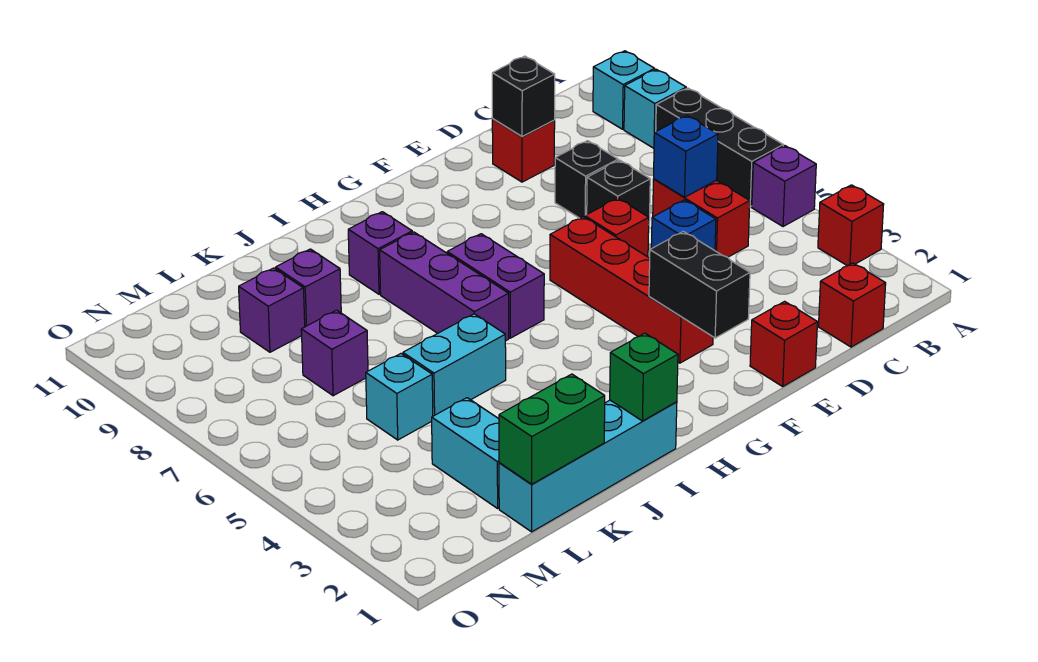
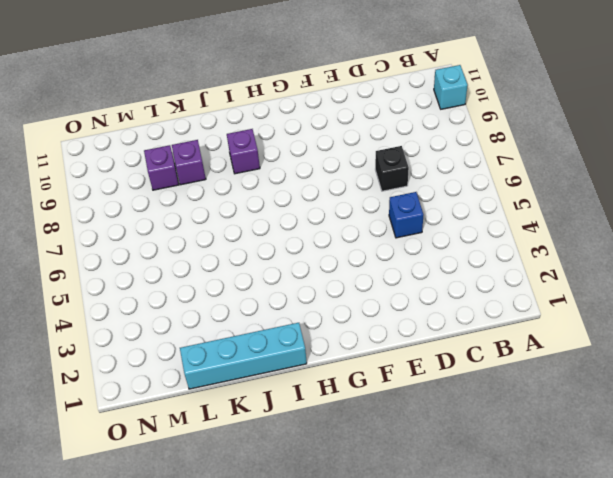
none -> red 1x1 brick [818,185,884,266]
none -> purple 1x1 brick [752,146,816,227]
none -> black 1x3 brick [656,88,783,207]

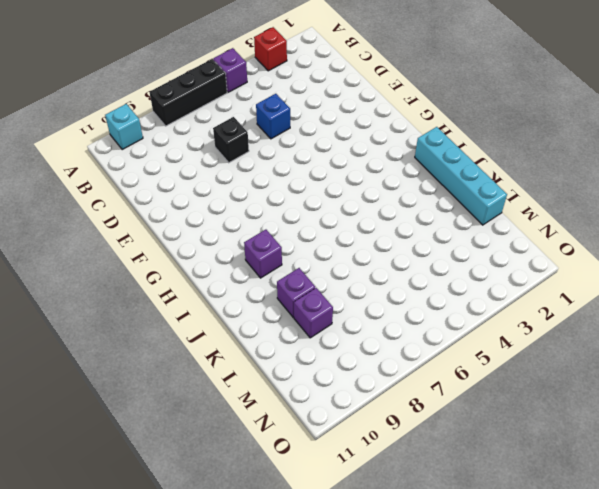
none -> cyan 1x1 brick [624,69,686,148]
none -> red 1x1 brick [818,263,886,347]
none -> red 1x2 brick [653,179,750,257]

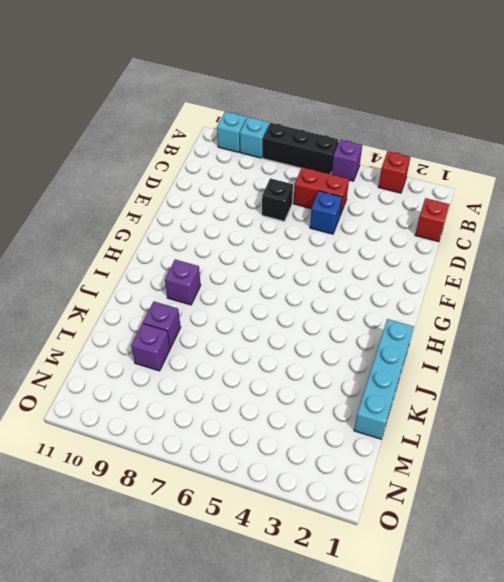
none -> black 1x1 brick [555,141,618,218]
none -> red 1x1 brick [492,119,555,182]
none -> red 1x1 brick [750,301,817,386]

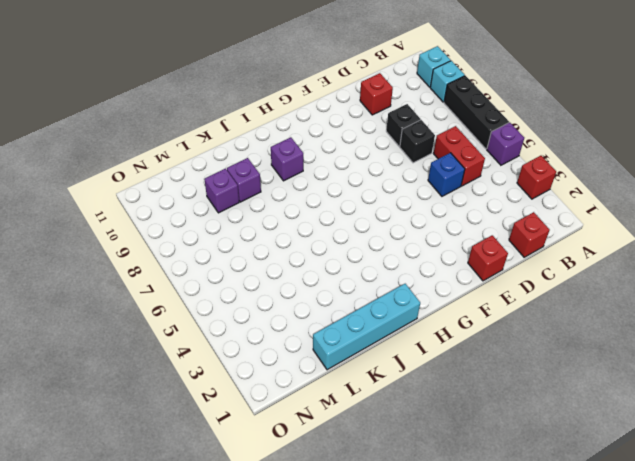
none -> red 1x1 brick [585,198,649,257]
none -> red 1x4 brick [550,217,713,363]
none -> purple 1x2 brick [447,234,544,338]

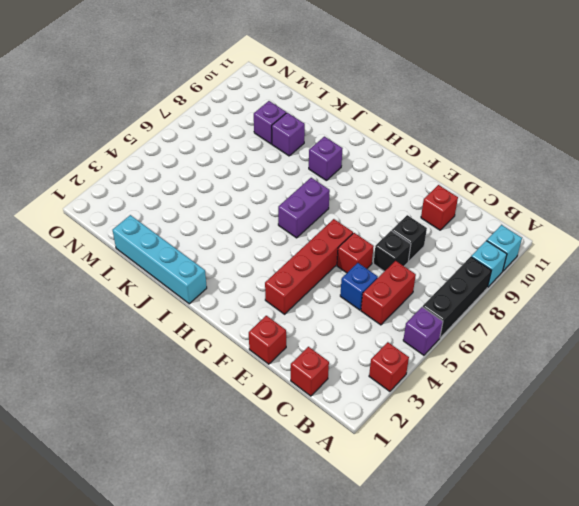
none -> purple 1x3 brick [380,232,509,341]
none -> cyan 1x2 brick [403,314,506,416]
none -> cyan 1x2 brick [432,398,499,508]

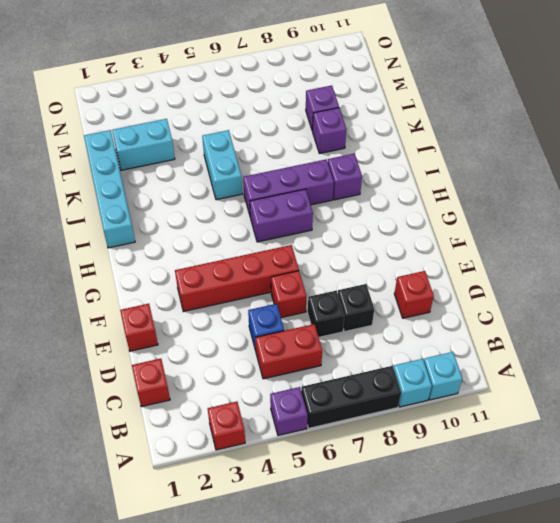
none -> cyan 1x1 brick [366,354,433,440]
none -> purple 1x1 brick [301,310,368,396]
none -> blue 1x1 brick [654,115,718,197]

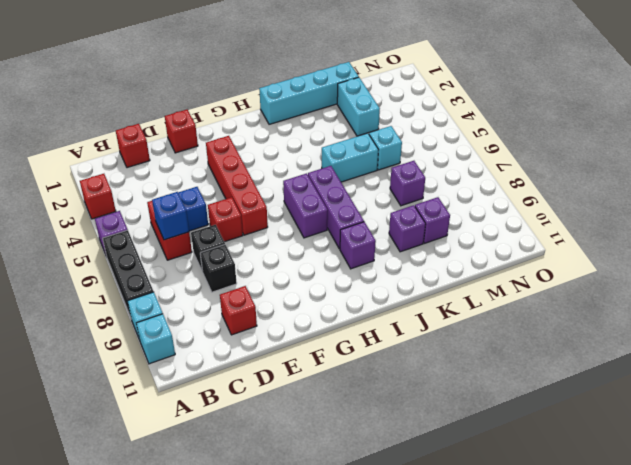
none -> black 1x1 brick [492,56,555,137]
none -> black 1x2 brick [649,231,750,338]
none -> green 1x1 brick [610,333,678,421]

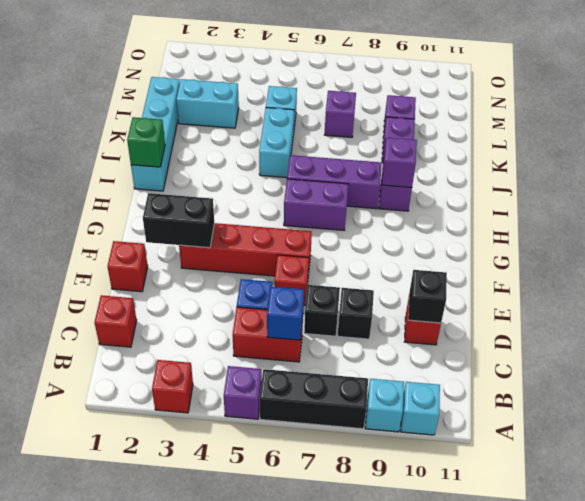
purple 1x1 brick [382,137,417,188] -> none
none -> green 1x2 brick [499,374,605,484]

